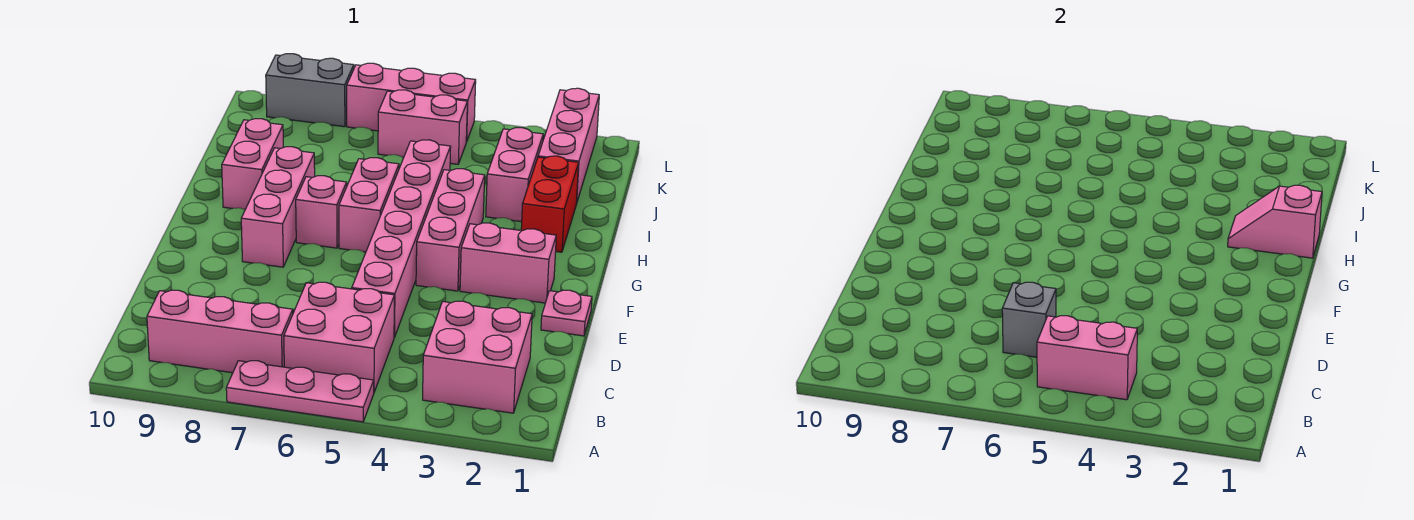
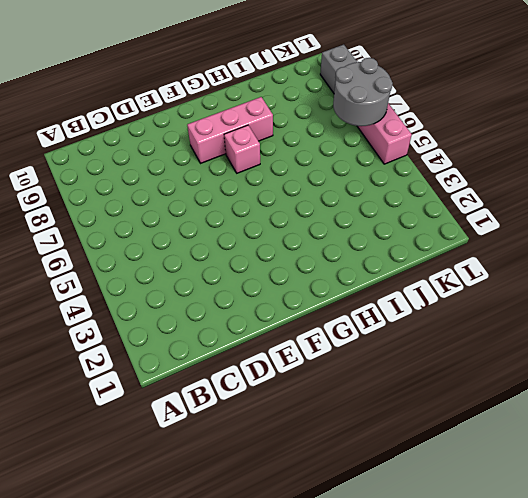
grey 2x2 round brick [333,58,393,126] -> none
none -> pink 1x3 plate [226,361,374,422]
none -> pink 2x2 brick [423,301,532,413]
none -> pink 2x2 brick [284,282,394,392]

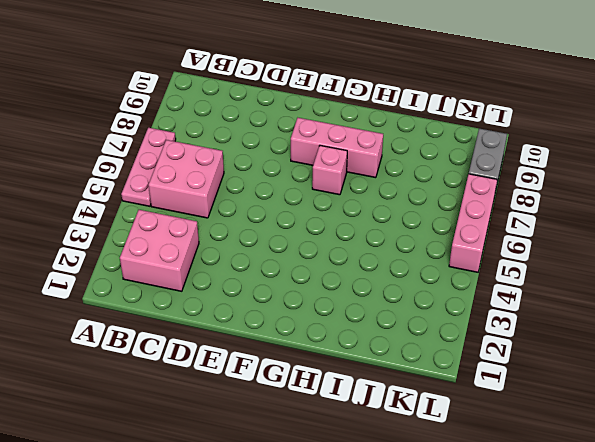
none -> pink 1x3 brick [147,290,293,373]
none -> pink 1x6 brick [352,140,451,337]
none -> pink 1x1 plate [541,290,592,336]

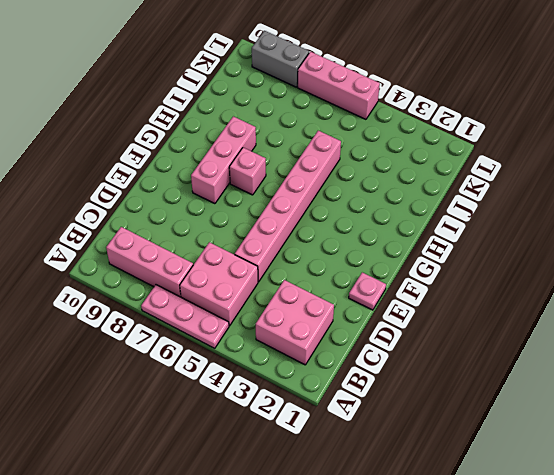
none -> pink 1x2 brick [460,223,556,303]
none -> pink 1x3 brick [416,169,485,291]
none -> pink 1x2 brick [339,158,399,252]

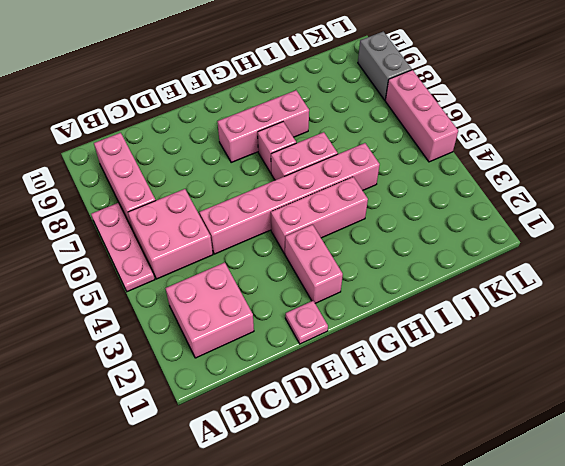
none -> red 1x2 brick [521,156,579,252]
none -> pink 1x2 brick [222,119,283,209]
none -> pink 1x2 brick [486,128,543,222]

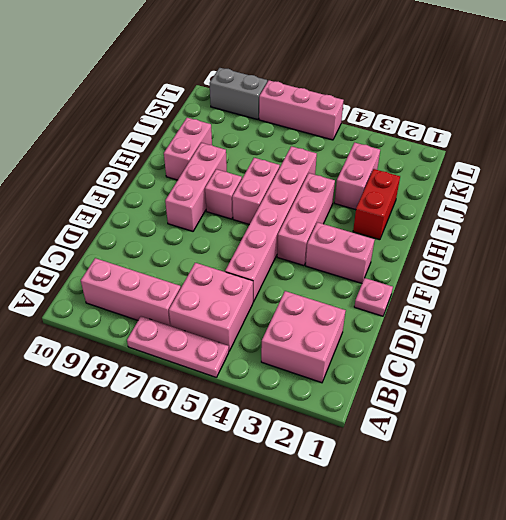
none -> pink 1x3 brick [538,88,599,204]
none -> pink 1x2 brick [378,90,467,164]
none -> pink 1x2 brick [1037,316,1137,400]

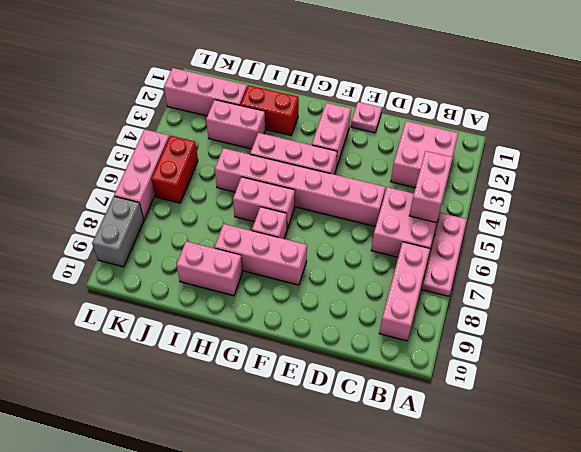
red 1x2 brick [151,136,198,203] -> pink 1x2 brick [378,90,467,164]
none -> grey 1x1 brick [1002,282,1056,357]
none -> pink 1x2 slope [1228,185,1322,258]

